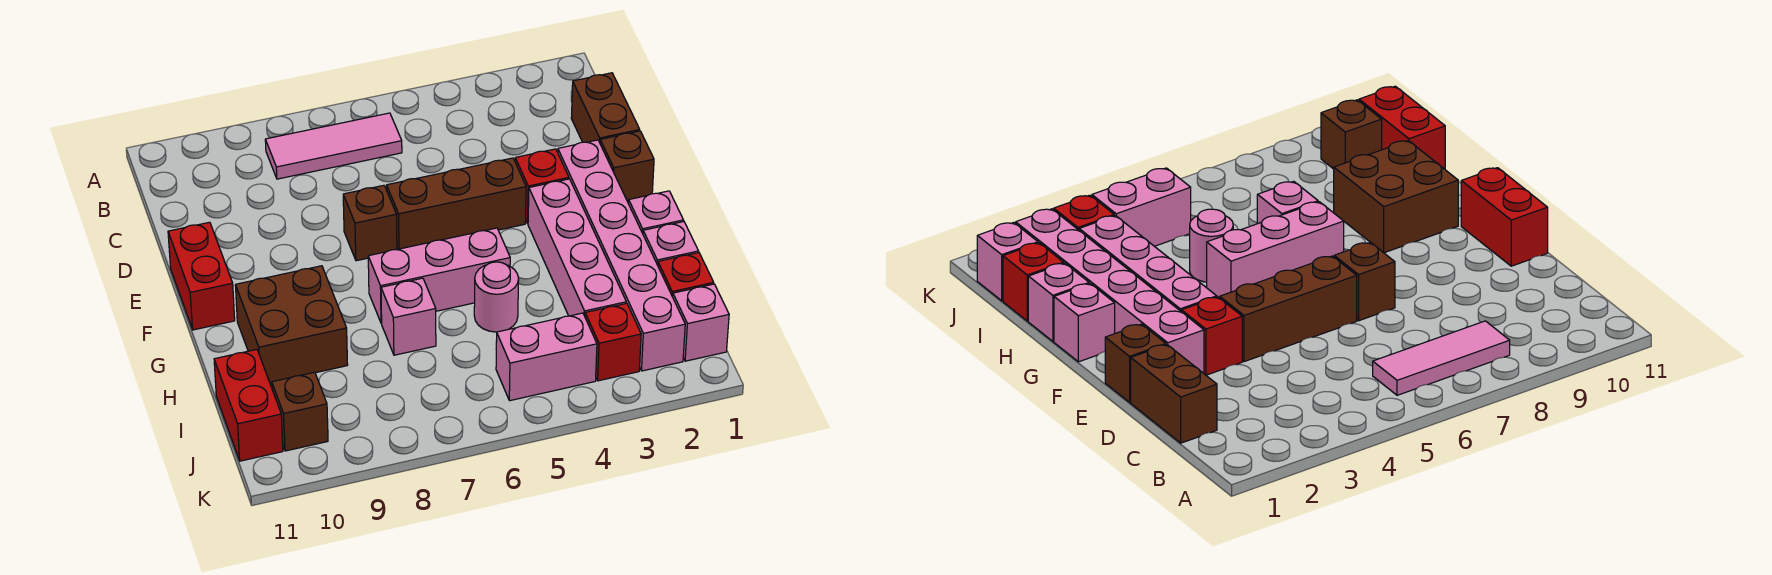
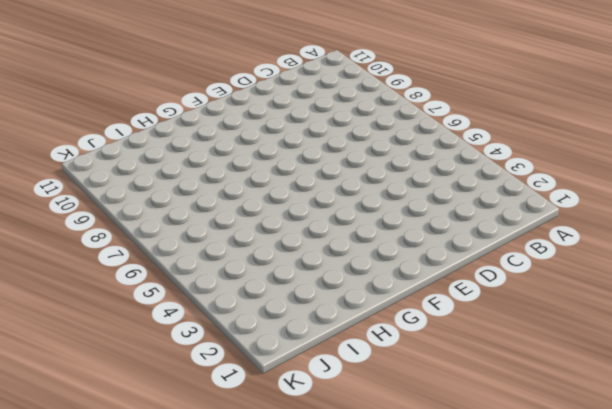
none -> pink 1x3 tile [265,113,402,179]
none -> brown 1x2 brick [571,73,640,143]
none -> brown 1x1 brick [600,131,654,202]

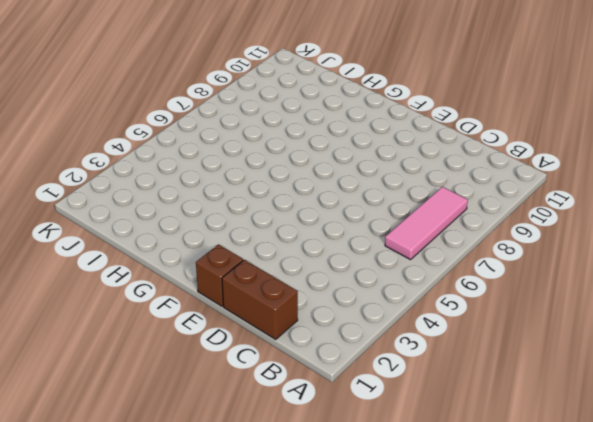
none -> pink 1x6 brick [558,140,685,371]
none -> red 1x1 brick [515,149,569,224]
none -> brown 1x3 brick [387,158,526,249]

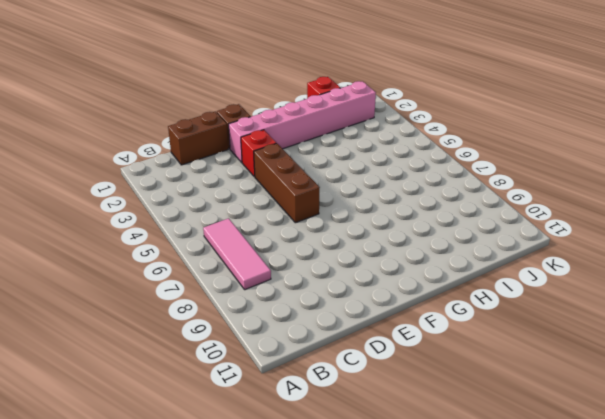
none -> brown 1x1 brick [343,185,397,261]
none -> red 1x2 brick [168,222,235,330]
none -> pink 1x4 brick [528,179,626,316]

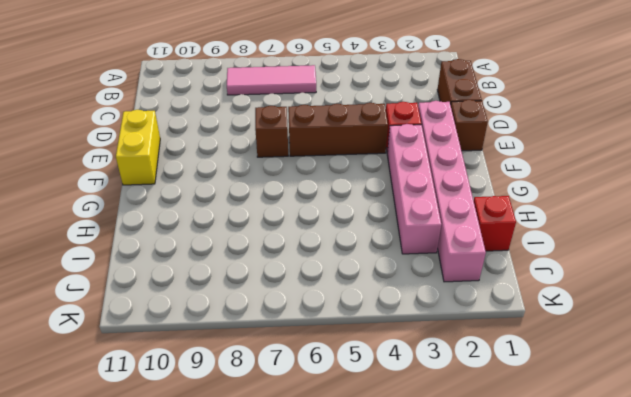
yellow 1x2 brick [116,110,160,185] -> red 1x2 brick [168,222,235,330]
none -> pink 1x1 brick [629,191,683,234]
none -> pink 1x3 brick [368,228,510,323]
none -> brown 2x2 brick [235,266,348,383]

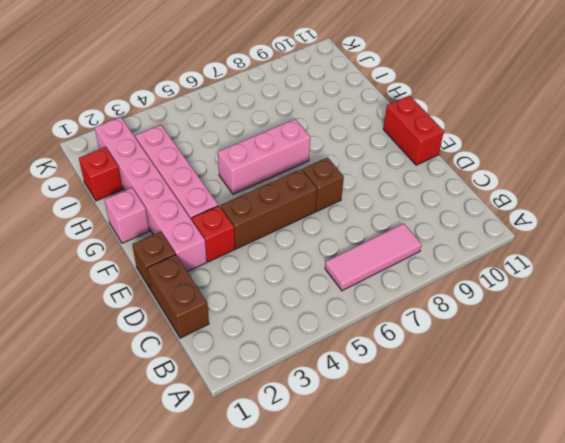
none -> brown 2x2 brick [235,266,348,383]
none -> pink 1x1 brick [643,222,698,265]
none -> pink 1x1 round brick [474,262,519,332]

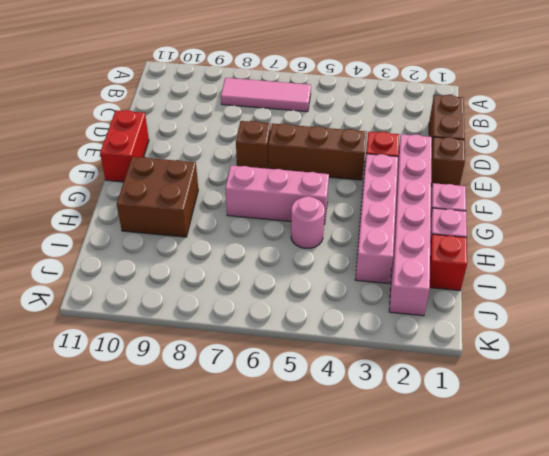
none -> pink 1x1 brick [381,278,436,355]
none -> red 1x2 brick [214,349,283,461]
none -> pink 1x1 brick [673,284,729,361]

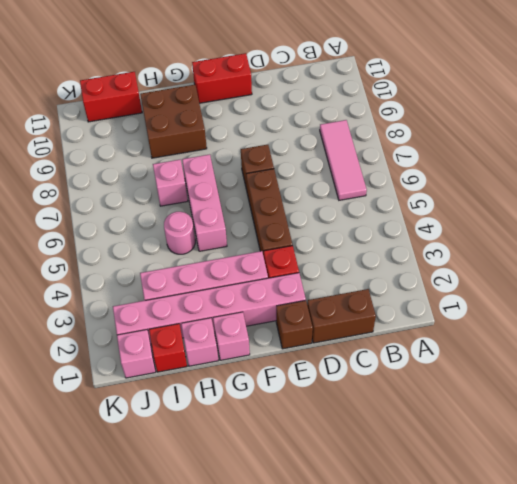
none -> red 1x1 brick [585,303,641,381]
none -> pink 1x2 brick [496,313,597,401]
none -> brown 1x1 brick [272,372,328,451]

